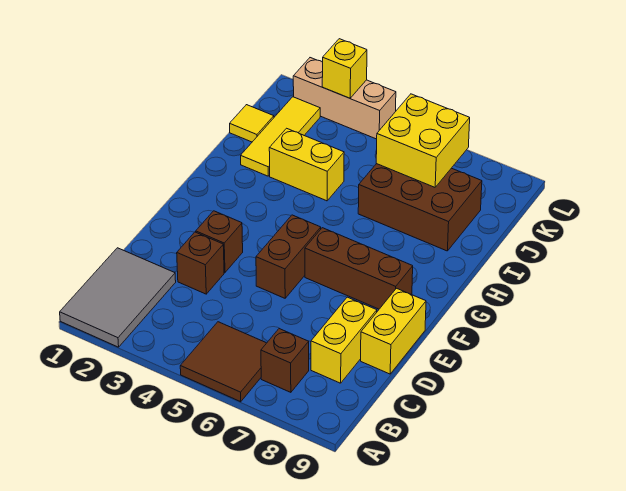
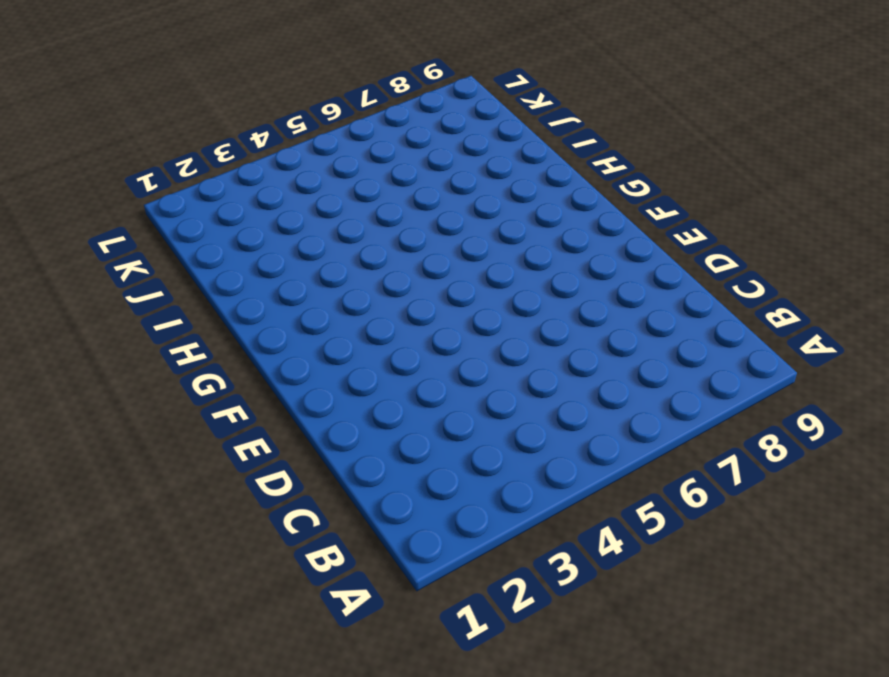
none -> grey 2x3 tile [60,248,176,347]
none -> brown 2x2 tile [180,322,266,402]
none -> brown 1x1 brick [261,329,309,392]

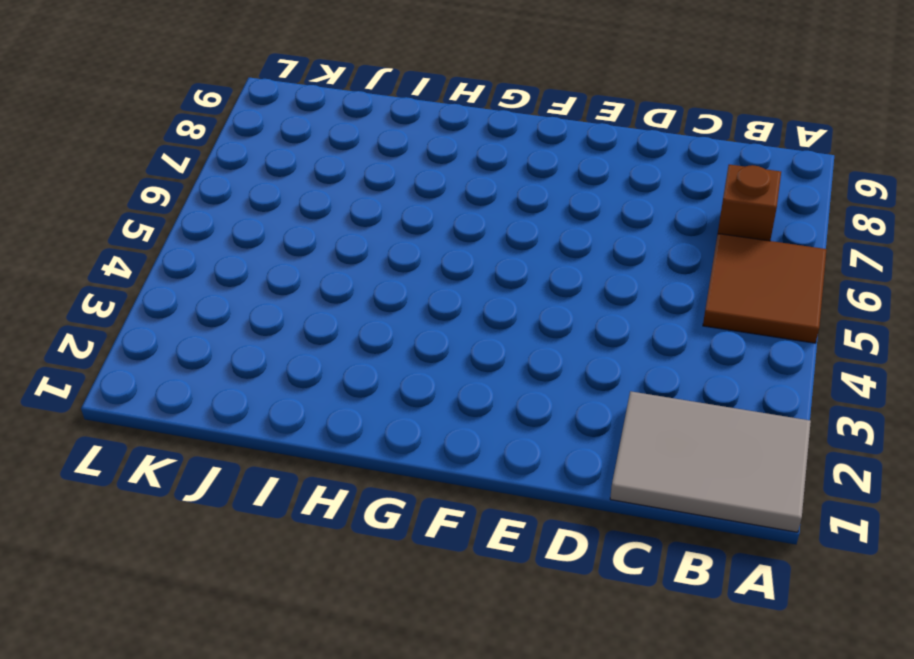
none -> yellow 1x2 brick [311,297,377,383]
none -> brown 1x1 brick [177,232,224,294]
none -> yellow 1x2 brick [361,288,426,374]

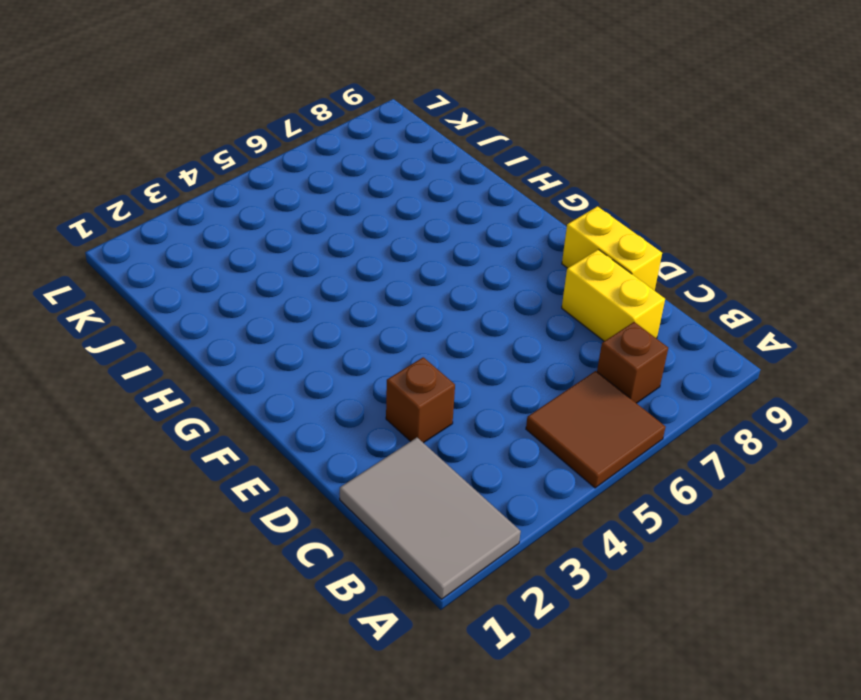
none -> brown 1x1 brick [196,211,243,272]
none -> brown 1x2 brick [256,215,321,298]
none -> brown 1x3 brick [305,228,413,309]

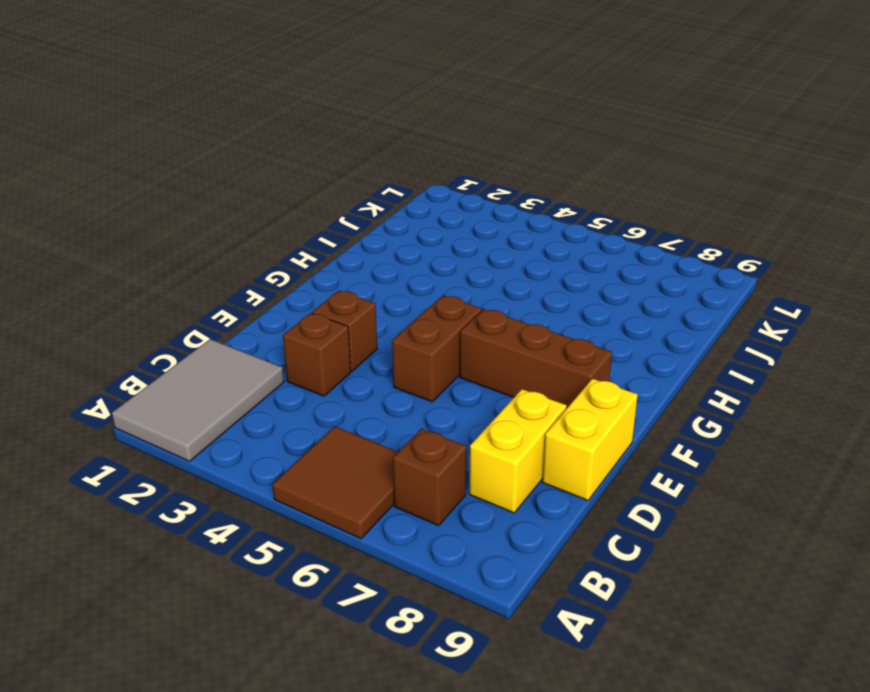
none -> yellow 1x3 tile [241,97,320,176]
none -> yellow 1x2 brick [269,128,344,201]
none -> brown 2x3 brick [358,164,482,251]

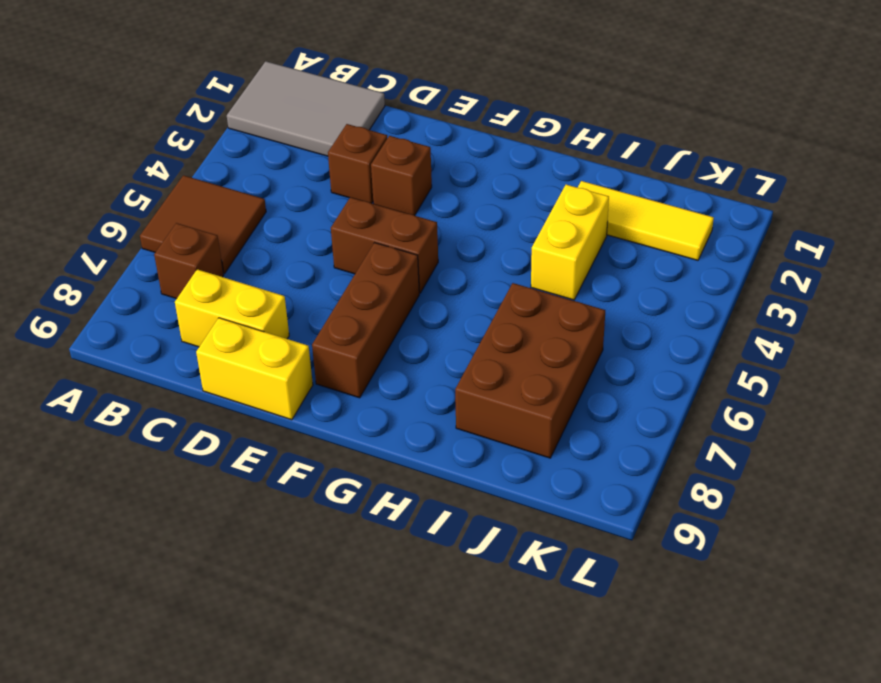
none -> yellow 1x1 tile [230,105,274,142]
none -> tan 1x3 brick [293,58,396,139]
none -> yellow 2x2 brick [376,94,470,187]

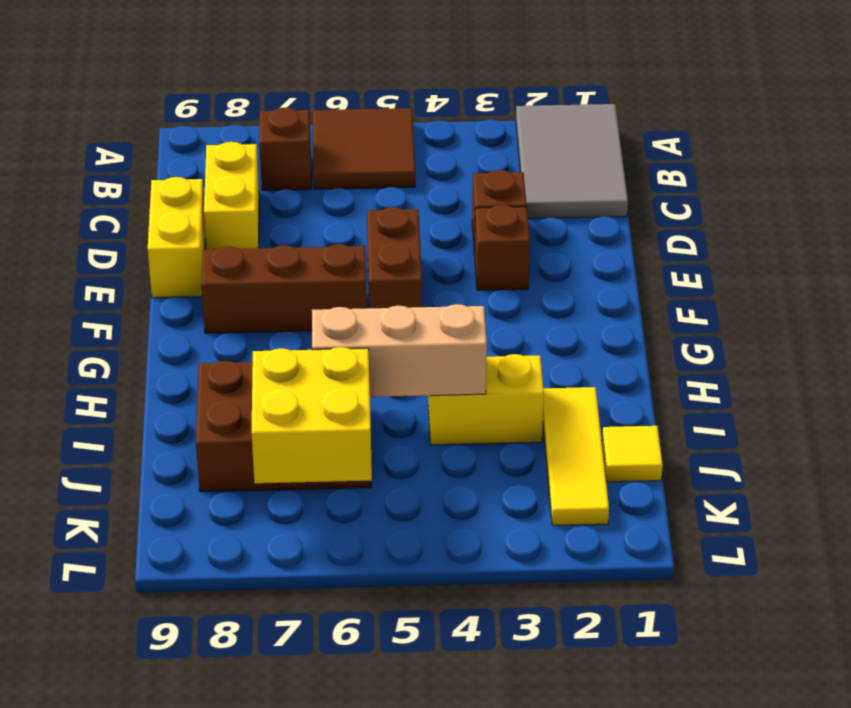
tan 1x3 brick [312,304,487,397] -> tan 1x3 brick moved to [293,58,396,139]
none -> yellow 1x1 brick [322,39,367,98]

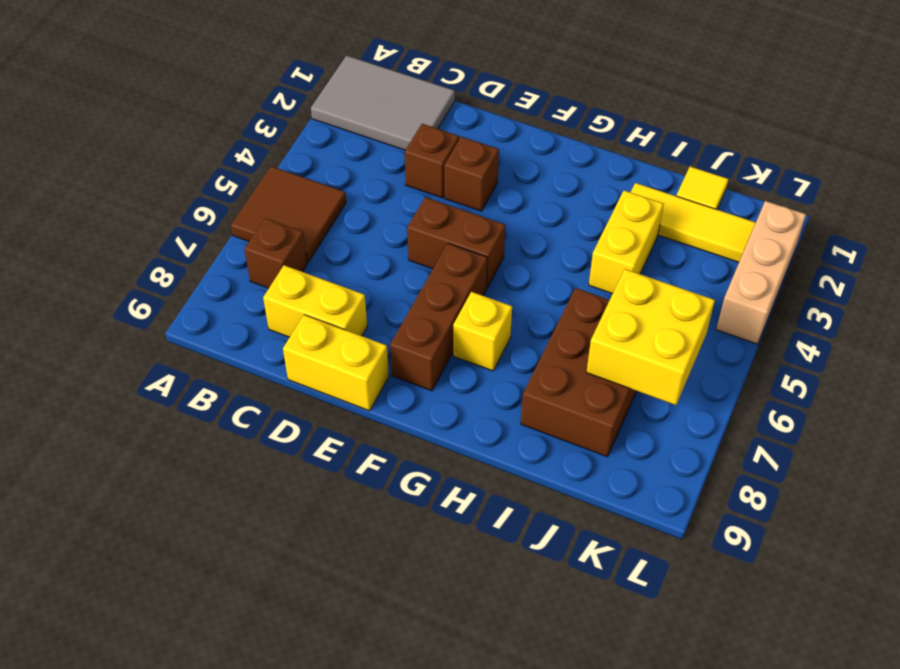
yellow 1x1 brick [453,292,512,371] -> yellow 1x1 brick moved to [322,39,367,98]

